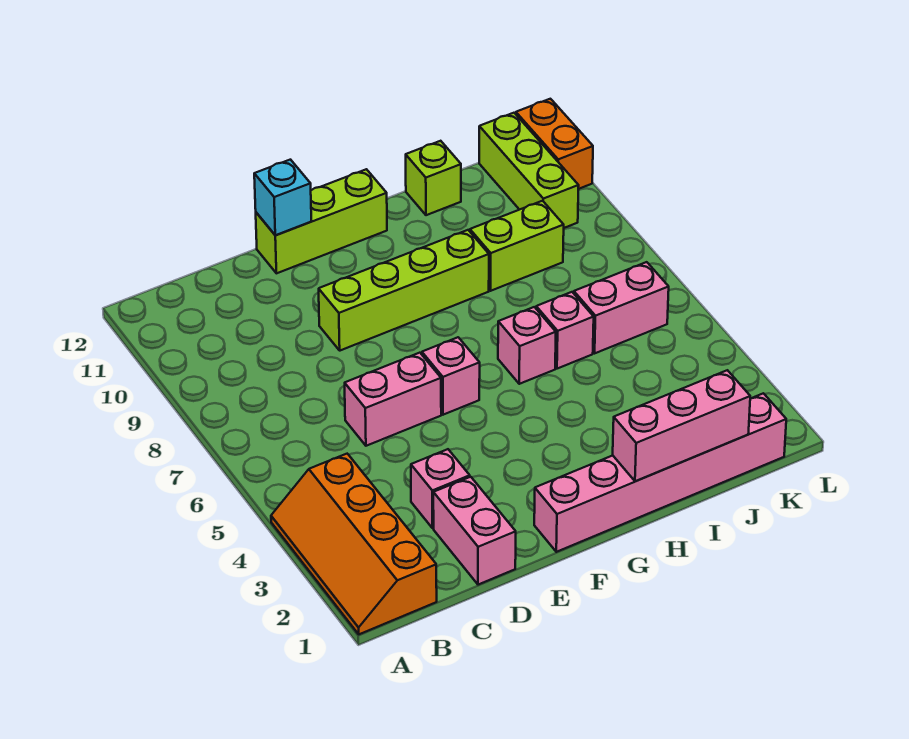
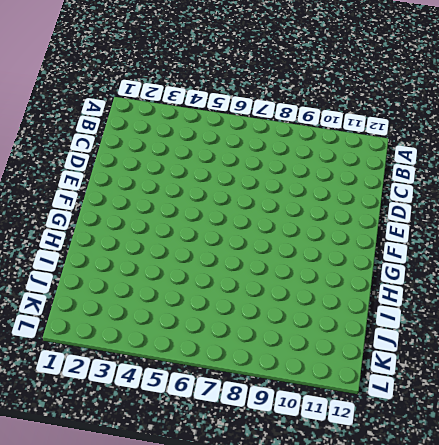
none -> orange 2x4 slope [271,454,437,634]
none -> pink 1x2 brick [433,477,516,585]
none -> pink 1x1 brick [411,449,470,528]

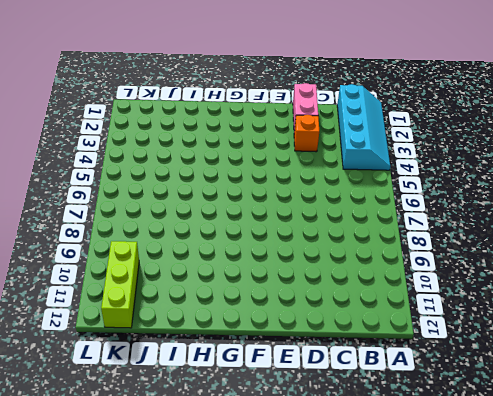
cyan 2x4 slope [337,84,390,170] -> orange 2x4 slope [271,454,437,634]
orange 1x1 brick [294,115,319,152] -> pink 1x1 brick [411,449,470,528]
none -> pink 1x2 brick [345,353,441,446]
none -> lime 1x4 brick [319,230,489,351]
none -> lime 1x3 brick [256,169,387,273]

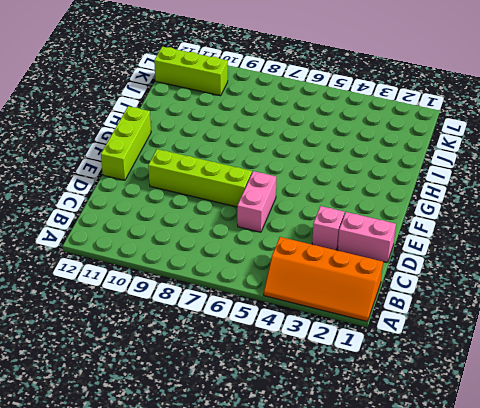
lime 1x4 brick [148,149,252,207] -> lime 1x4 brick turned to [319,230,489,351]
none -> pink 1x6 brick [534,393,786,552]
none -> pink 1x1 brick [422,337,480,415]
none -> pink 1x1 brick [498,307,556,384]

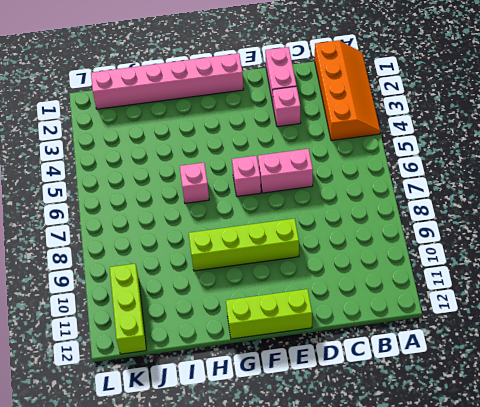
none -> pink 1x1 brick [536,292,594,369]
none -> lime 1x2 brick [470,201,564,291]
none -> lime 1x1 brick [406,141,461,215]

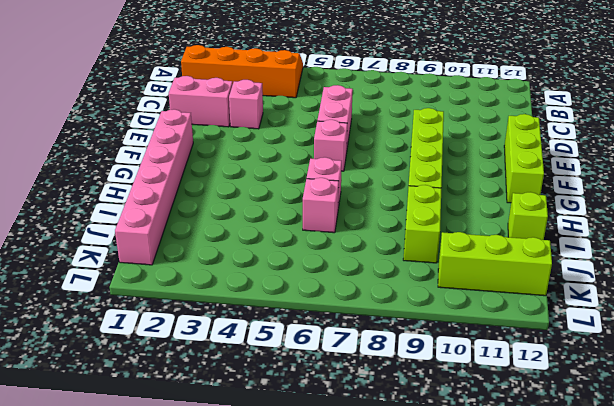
none -> pink 1x2 brick [574,262,669,353]
none -> orange 1x2 brick [516,99,593,189]
none -> cyan 1x1 brick [254,160,311,235]

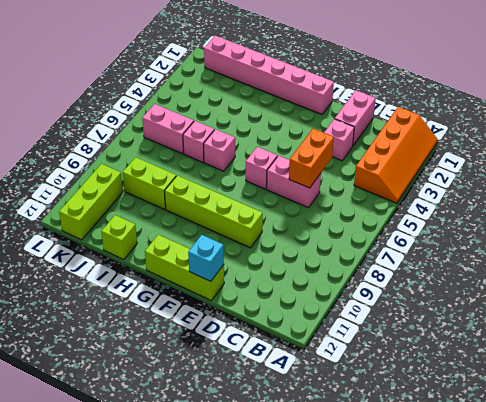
orange 1x2 brick [289,129,334,188] -> orange 1x2 brick moved to [516,99,593,189]
none -> pink 1x3 brick [613,370,750,481]

